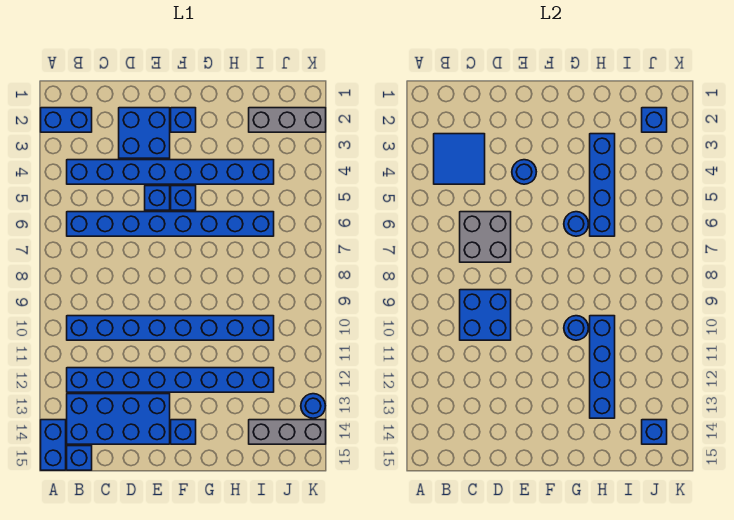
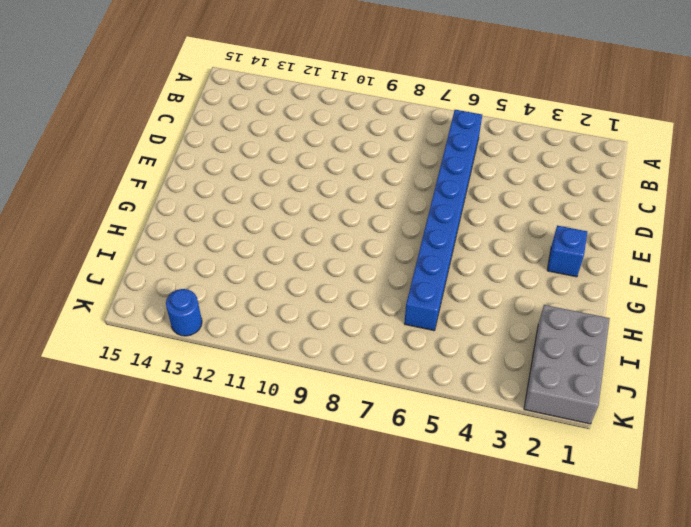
grey 2x3 brick [524,305,610,424] -> grey 1x3 brick [249,108,326,132]
none -> blue 1x2 brick [41,108,92,132]
none -> blue 1x2 brick [41,420,66,470]
none -> blue 1x8 brick [67,160,274,184]

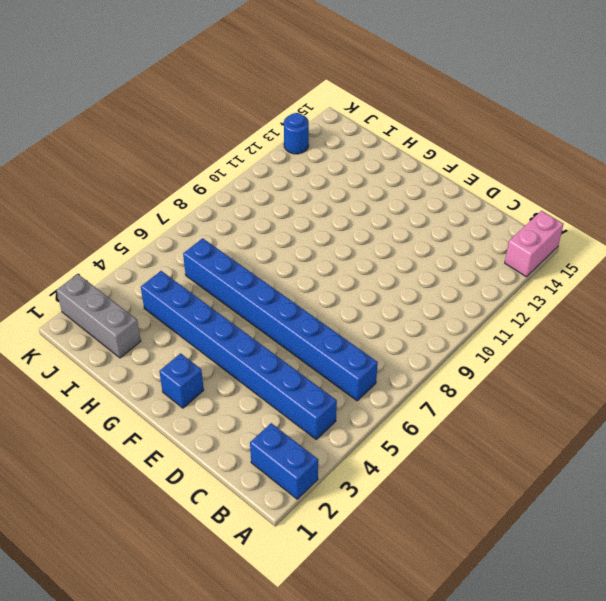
pink 1x2 brick [505,211,564,277] -> blue 1x2 brick [41,420,66,470]
none -> blue 1x8 brick [67,316,274,340]
none -> blue 1x8 brick [67,368,274,392]
none -> blue 2x4 brick [67,394,170,444]

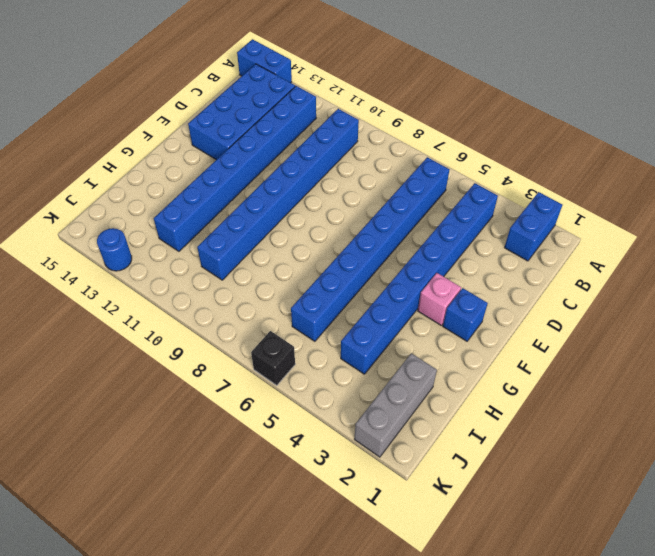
pink 1x1 brick [418,273,461,326] -> none
black 1x1 brick [251,331,295,385] -> none
none -> blue 1x1 brick [67,446,92,470]
none -> blue 2x2 brick [119,108,170,158]
none -> blue 1x1 brick [145,186,170,210]

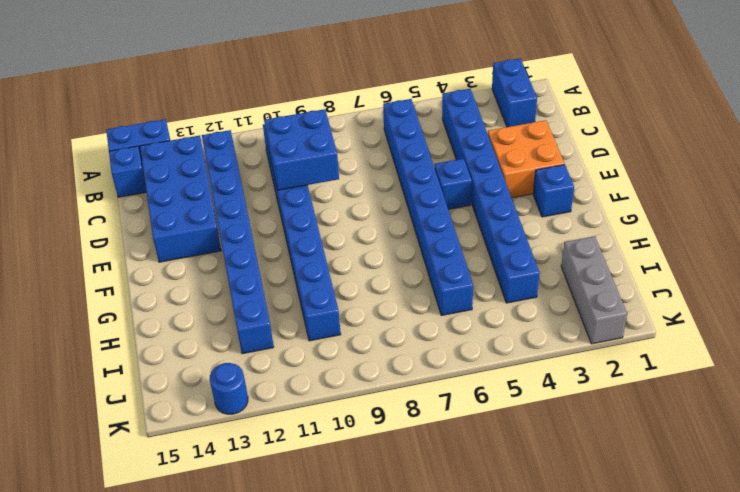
orange 2x2 brick [488,120,565,198] -> blue 2x2 brick [119,108,170,158]
none -> blue 1x1 brick [171,186,196,210]
none -> blue 1x1 brick [171,420,196,444]
none -> grey 1x3 brick [249,420,326,444]

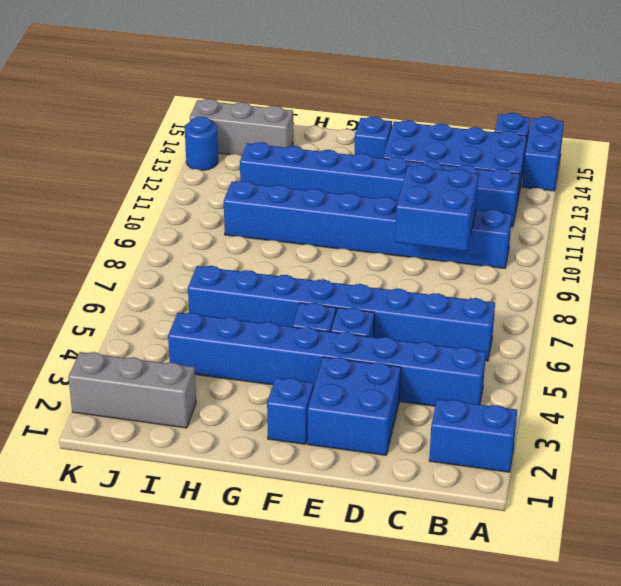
none -> blue 2x2 tile [434,134,485,184]
none -> grey 2x2 brick [460,212,511,262]
none -> blue 1x1 round brick [512,160,536,184]

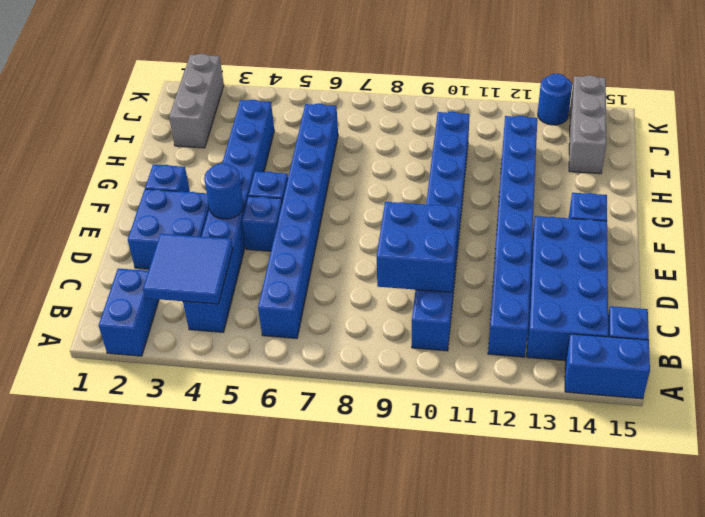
none -> grey 2x2 brick [460,212,511,262]
none -> blue 1x1 round brick [564,212,588,236]
none -> blue 1x1 round brick [564,316,588,340]

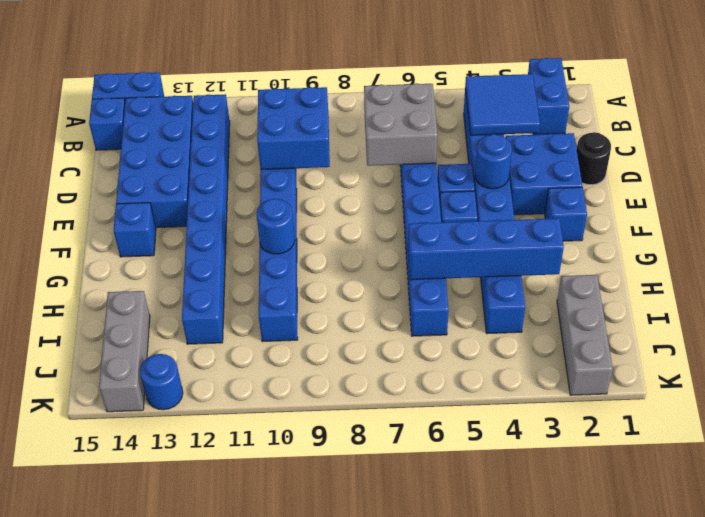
black 1x1 round brick [577,132,611,185] -> none
none -> blue 1x1 round brick [564,212,588,236]
none -> blue 1x4 brick [590,316,615,418]
none -> blue 1x1 brick [642,108,667,132]

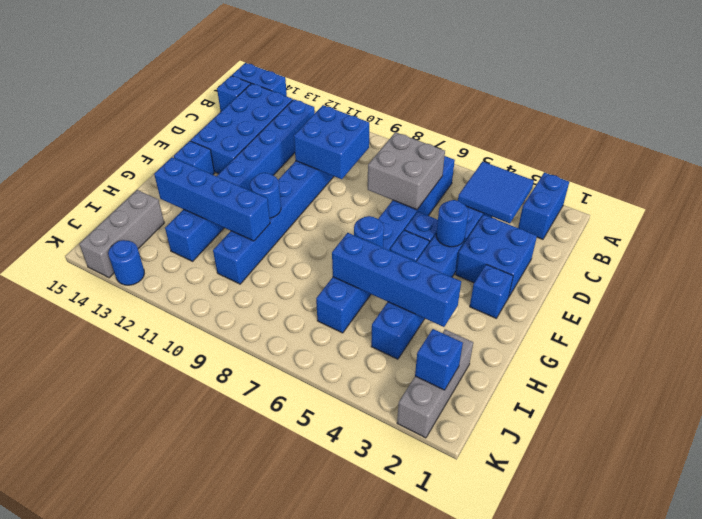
none -> blue 1x1 brick [642,420,667,444]

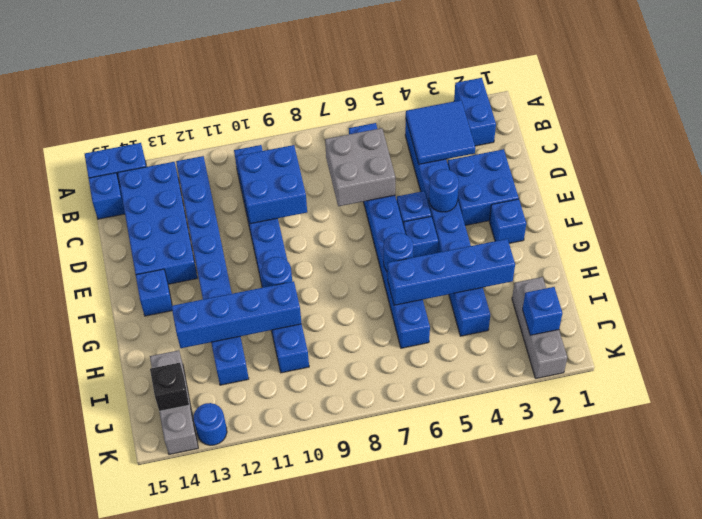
black 1x1 brick [150,363,189,411] -> blue 1x1 brick [642,420,667,444]

